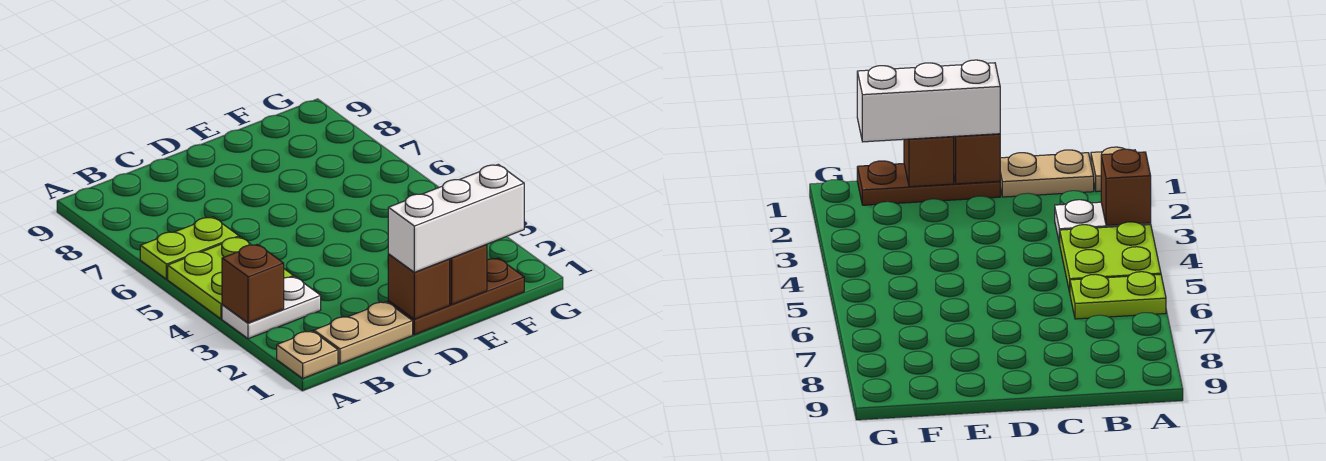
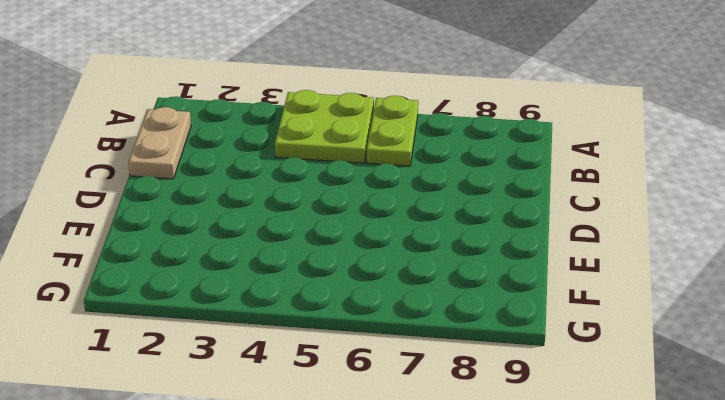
none -> tan 1x1 plate [277,331,338,378]
none -> white 1x2 plate [222,277,321,339]

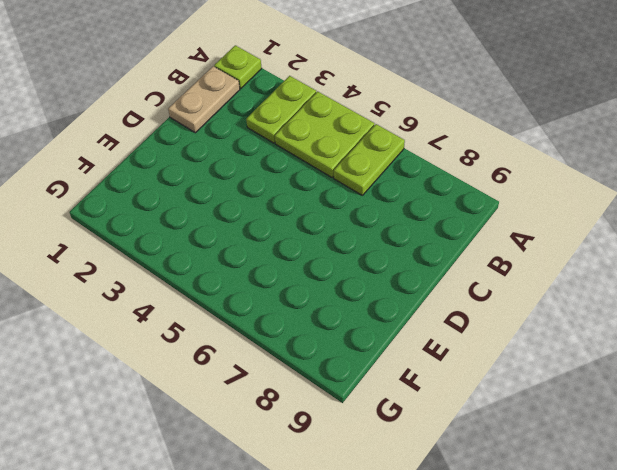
lime 1x1 plate [214,45,262,89] -> tan 1x1 plate [277,331,338,378]
lime 1x2 plate [246,76,316,143] -> white 1x2 plate [222,277,321,339]
none -> brown 1x3 plate [388,258,524,335]
none -> brown 1x1 brick [222,244,284,323]

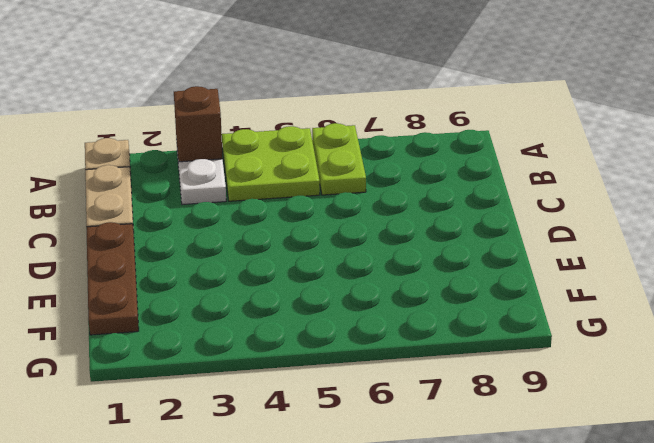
none -> brown 1x1 brick [388,254,450,319]
none -> brown 1x1 brick [450,244,487,305]

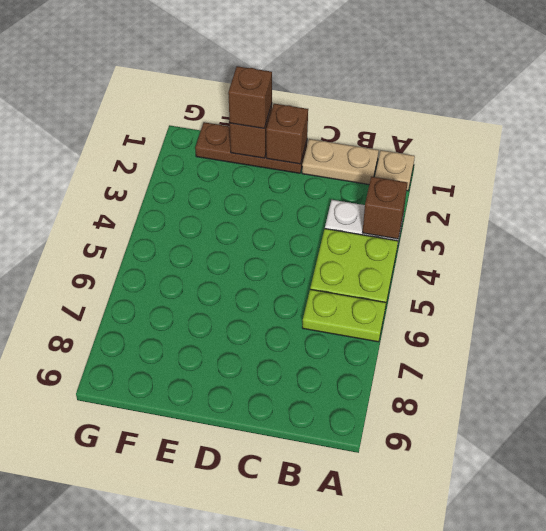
brown 1x1 brick [228,66,272,128] -> white 1x3 brick [388,164,524,272]

